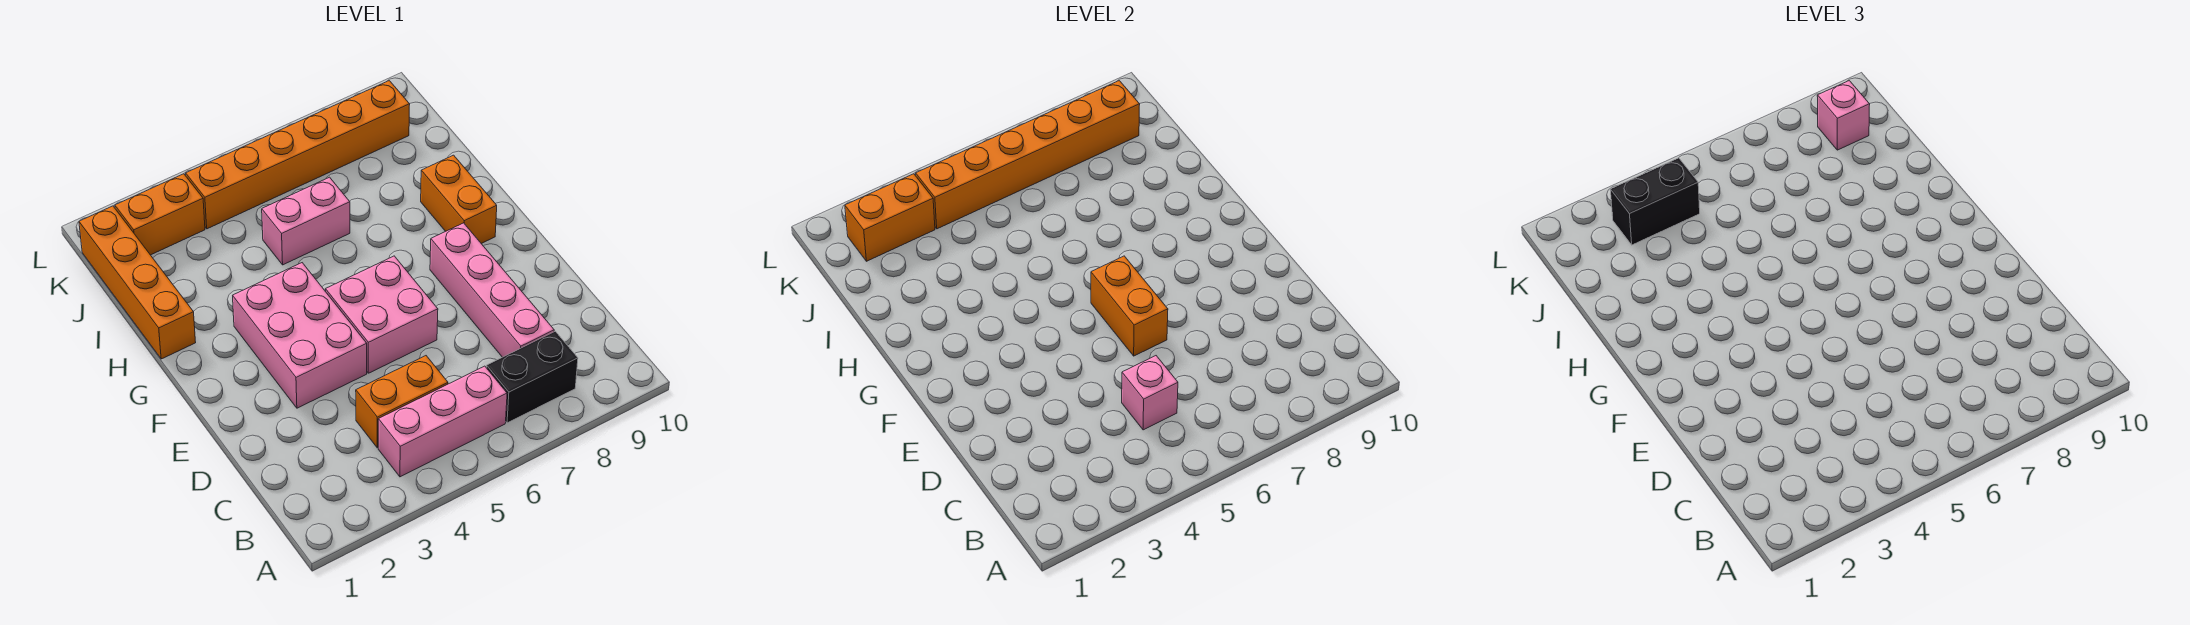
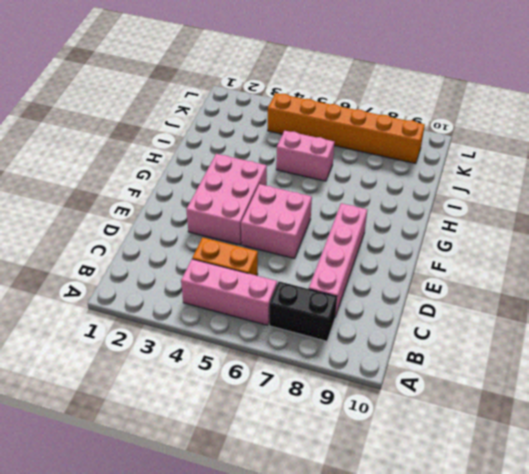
none -> orange 1x2 brick [421,155,497,244]
none -> orange 1x4 brick [79,206,196,359]
none -> orange 1x2 brick [115,174,205,255]

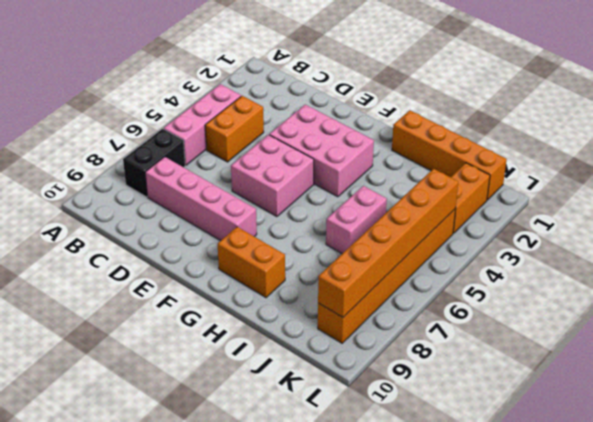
none -> pink 1x1 brick [1122,356,1178,430]
none -> orange 1x2 brick [1091,256,1168,356]
none -> orange 1x2 brick [845,174,935,261]

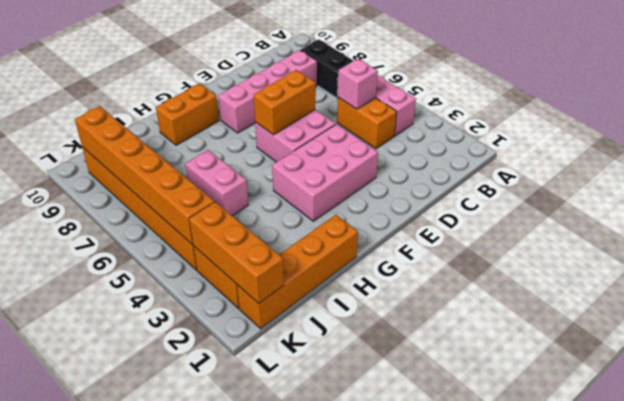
orange 1x3 brick [189,202,284,304] -> orange 1x2 brick [845,174,935,261]
none -> black 1x2 brick [1610,158,1700,245]
none -> pink 1x1 brick [1817,81,1870,150]

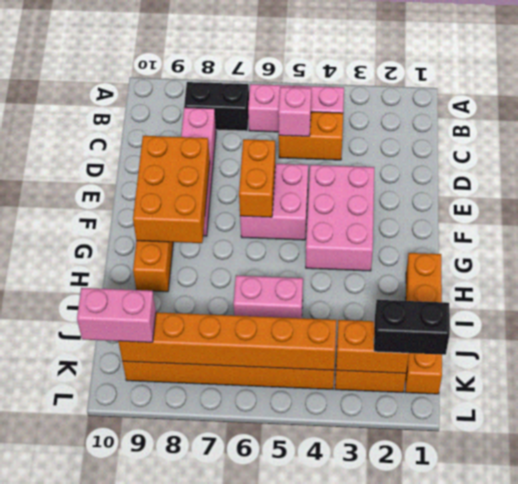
orange 2x3 brick [133,136,210,243] -> none
black 1x2 brick [374,300,450,355] -> black 1x2 brick moved to [1610,158,1700,245]
pink 1x2 brick [77,288,156,342] -> pink 1x1 brick [1817,81,1870,150]

